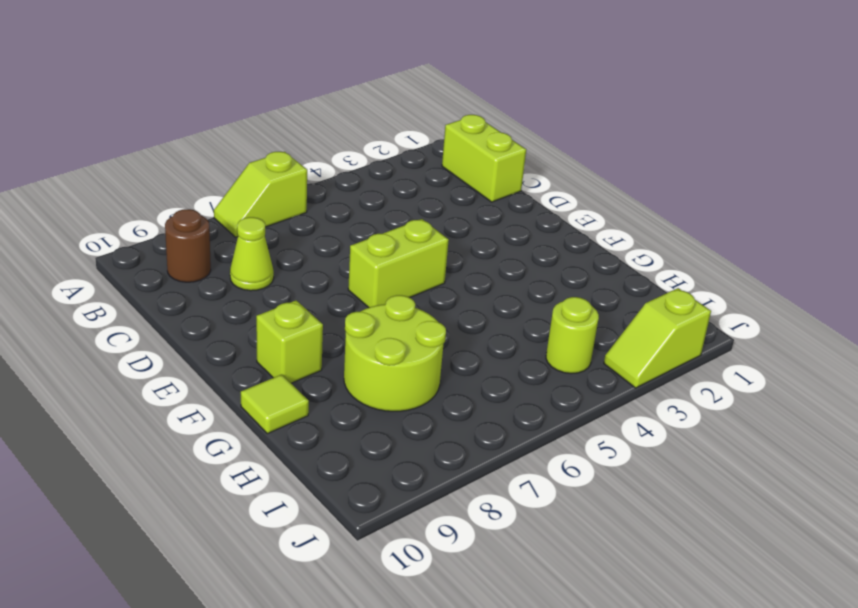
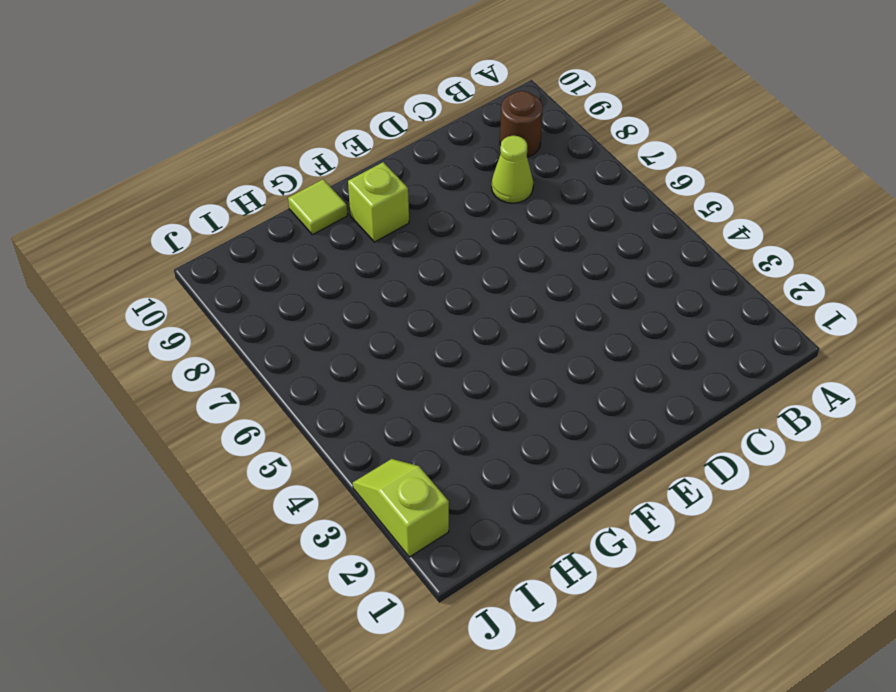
none -> lime 1x2 slope [214,152,307,237]
none -> lime 1x2 brick [442,115,526,202]

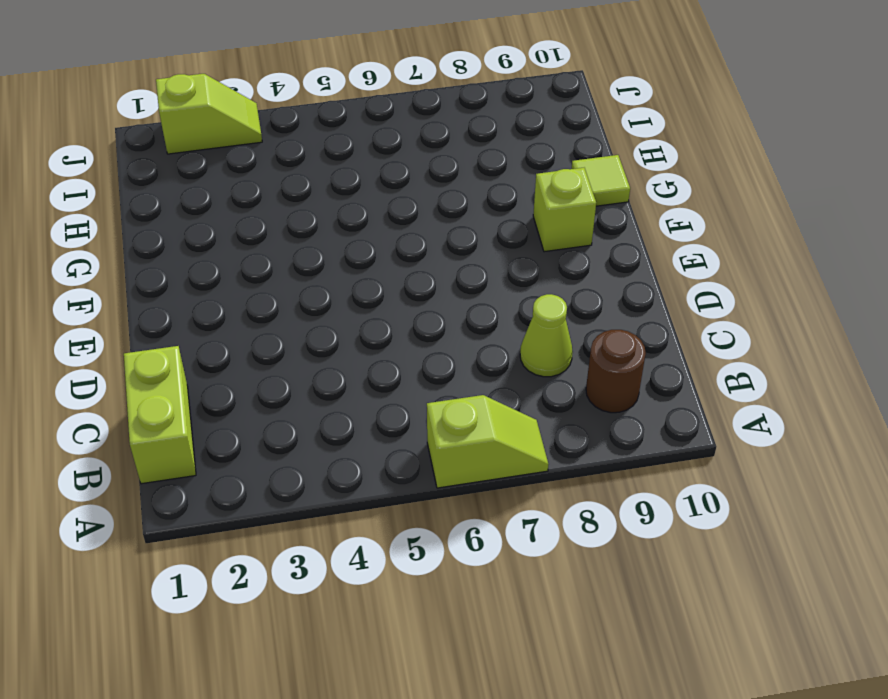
none -> lime 1x2 brick [348,219,449,308]
none -> lime 2x2 round brick [344,295,446,411]

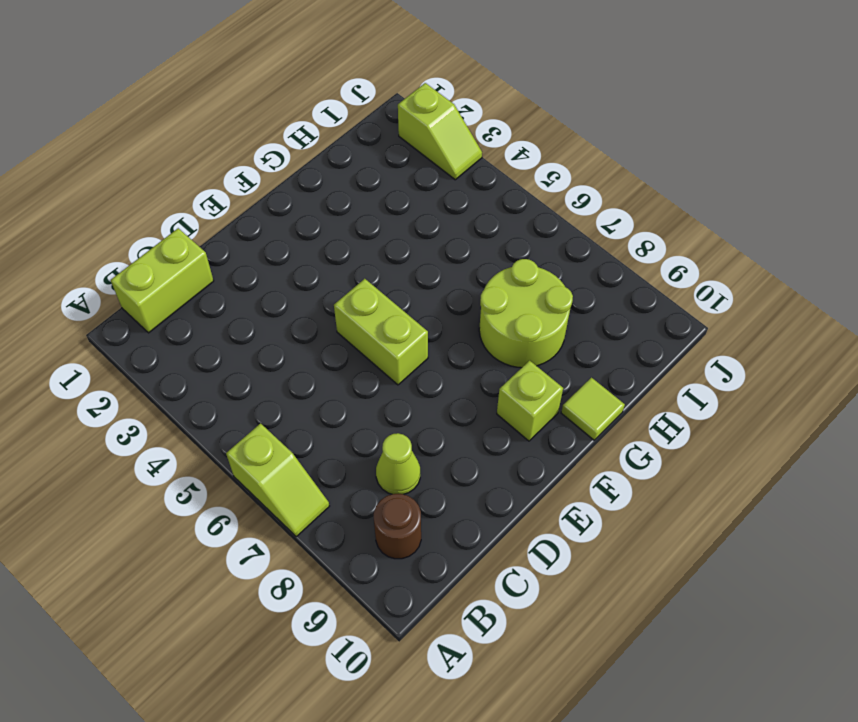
none -> lime 1x1 round brick [546,297,599,374]

